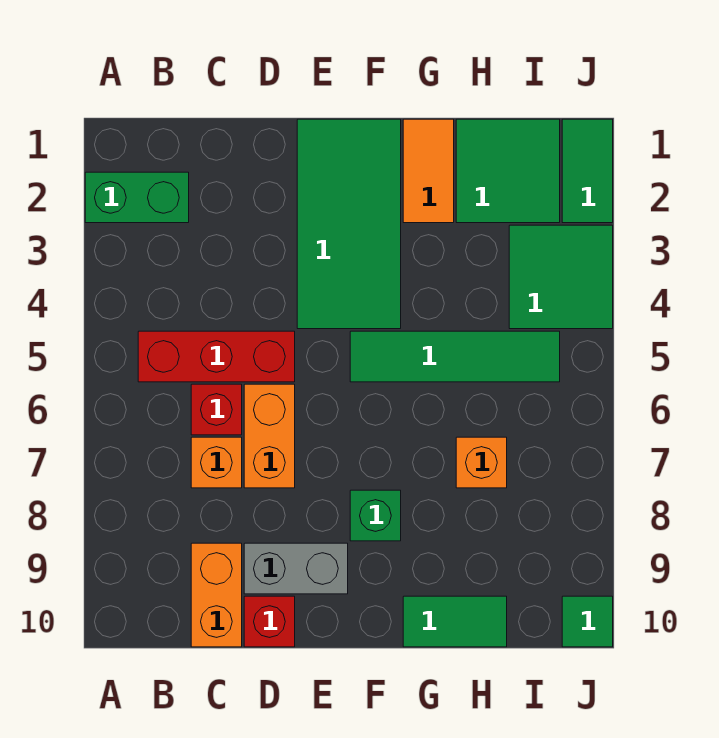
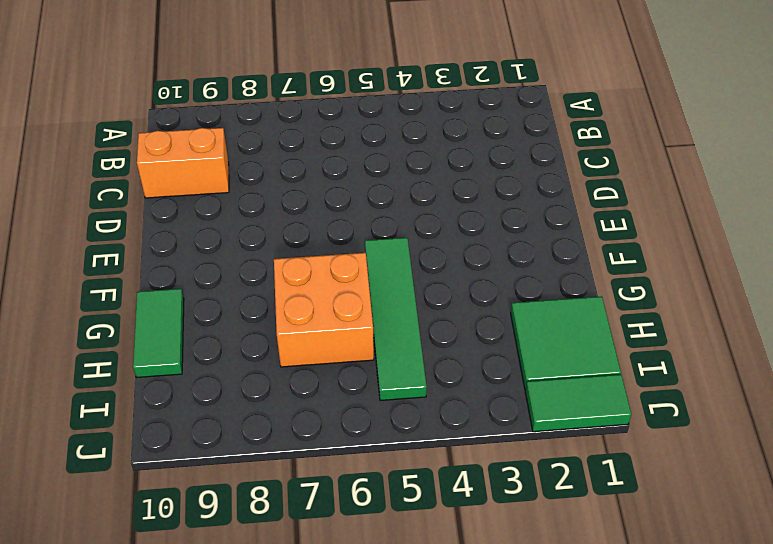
orange 2x2 brick [274,253,374,367] -> orange 1x1 brick [456,437,507,488]
none -> green 1x2 brick [85,172,189,223]
none -> red 1x3 brick [138,331,295,382]
none -> red 1x1 brick [191,384,242,435]

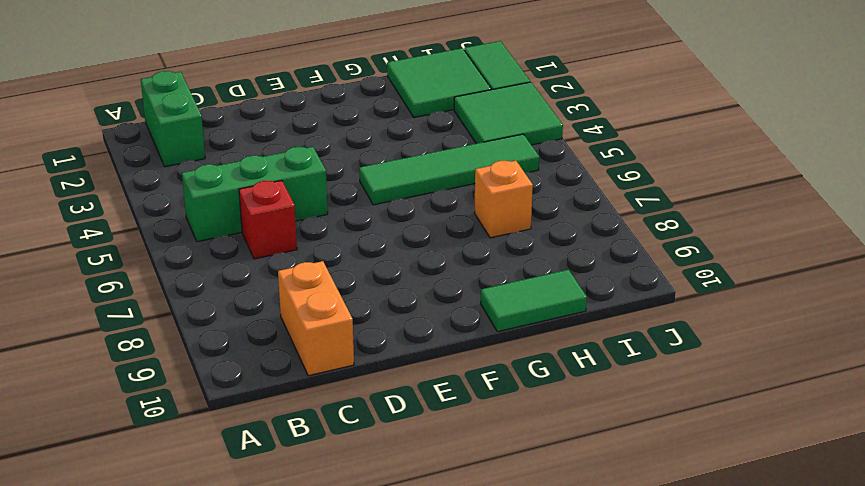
green 1x2 brick [141,71,205,167] -> green 1x2 brick turned to [85,172,189,223]
green 1x3 brick [182,147,328,242] -> red 1x3 brick [138,331,295,382]
none -> orange 1x1 brick [191,437,242,488]
none -> orange 1x2 brick [244,384,295,488]
none -> grey 1x2 brick [244,543,348,594]

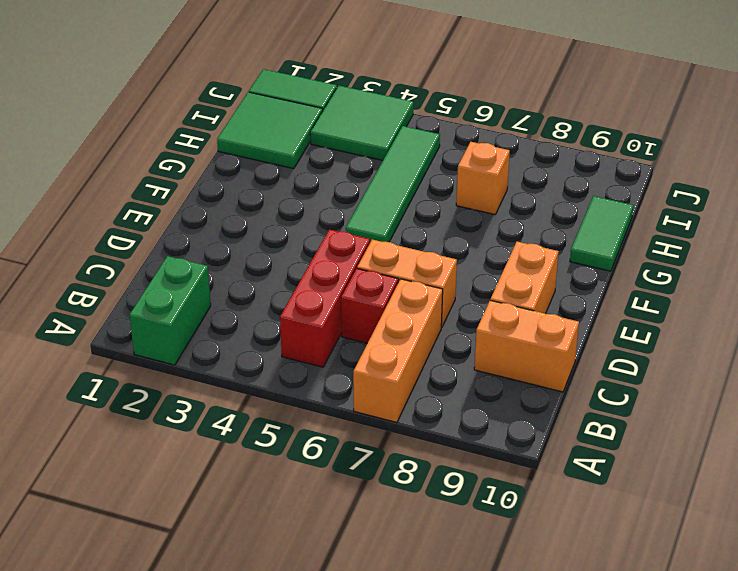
orange 1x3 brick [353,279,443,422] -> orange 1x1 brick [191,437,242,488]
orange 1x2 brick [490,242,559,314] -> grey 1x2 brick [244,543,348,594]
none -> red 1x1 brick [244,596,295,647]
none -> green 2x4 tile [297,119,401,329]
none -> green 1x1 brick [350,490,401,541]

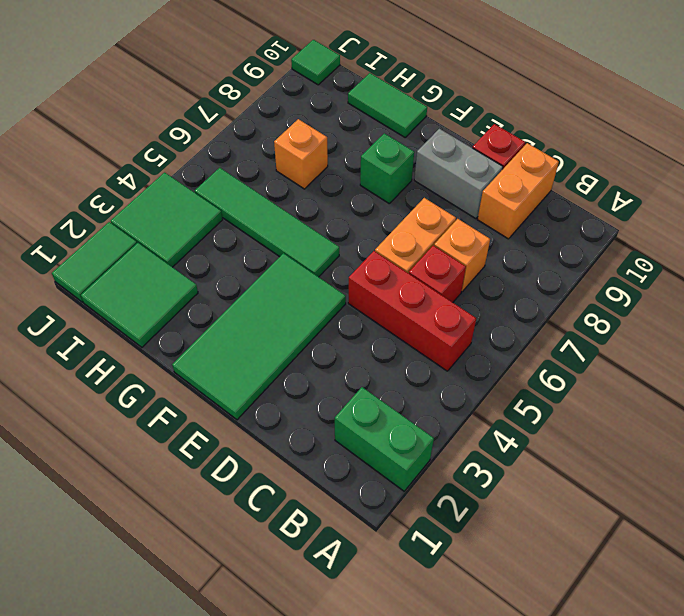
none -> orange 1x2 tile [403,119,454,223]

